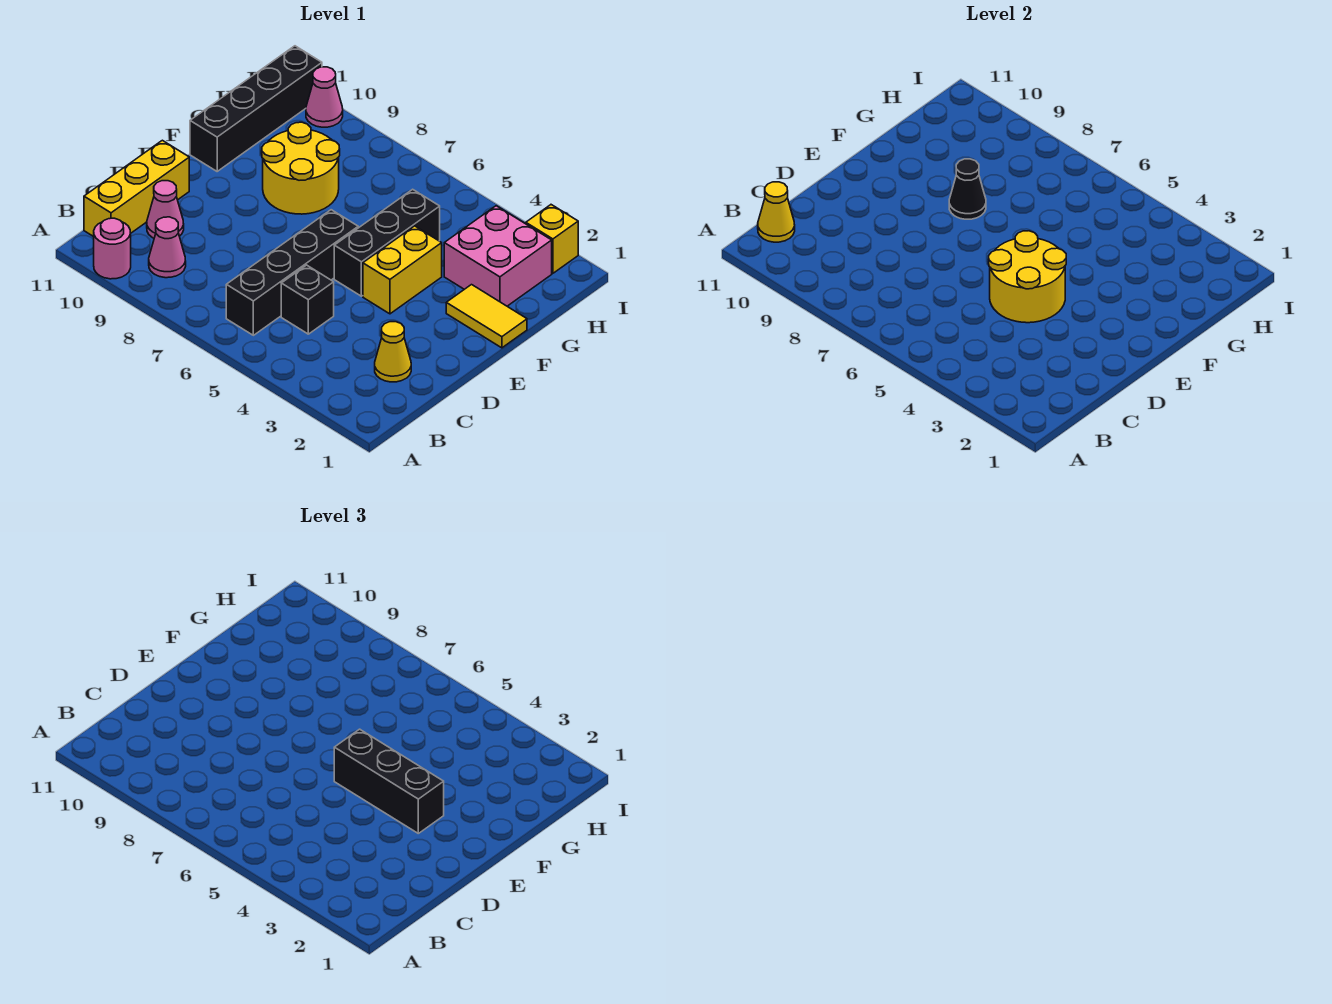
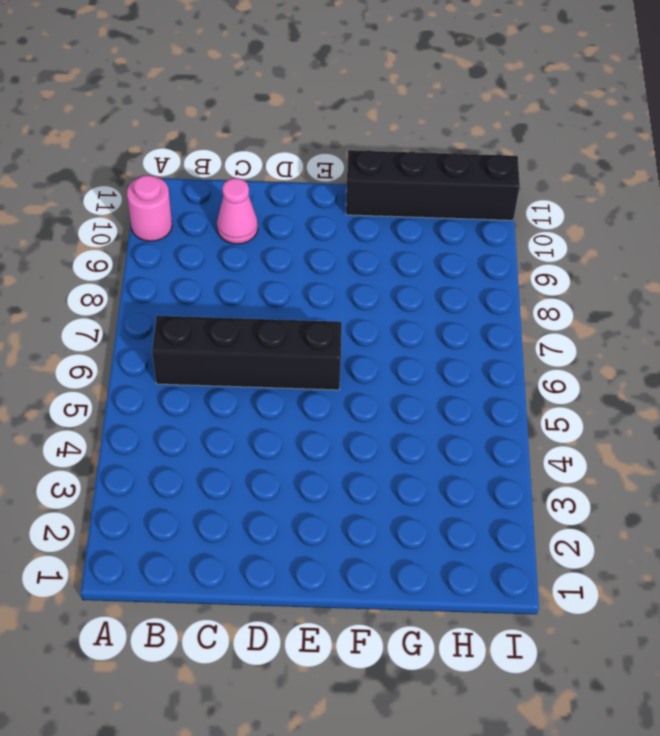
none -> pink 1x1 cone [149,217,186,278]
none -> yellow 1x3 brick [84,140,189,237]
none -> yellow 1x1 cone [375,322,411,382]

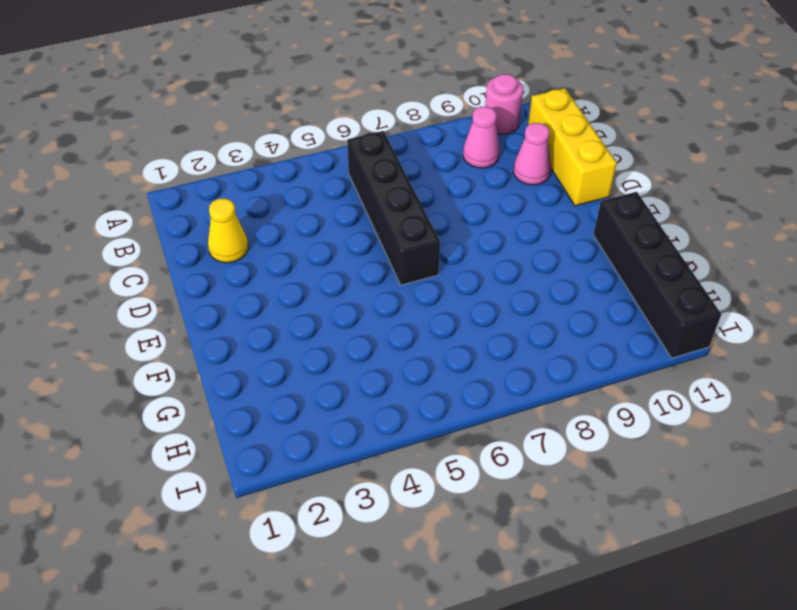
none -> black 1x1 brick [281,265,334,334]
none -> yellow 1x2 brick [363,226,442,314]
none -> black 1x3 brick [334,189,440,296]

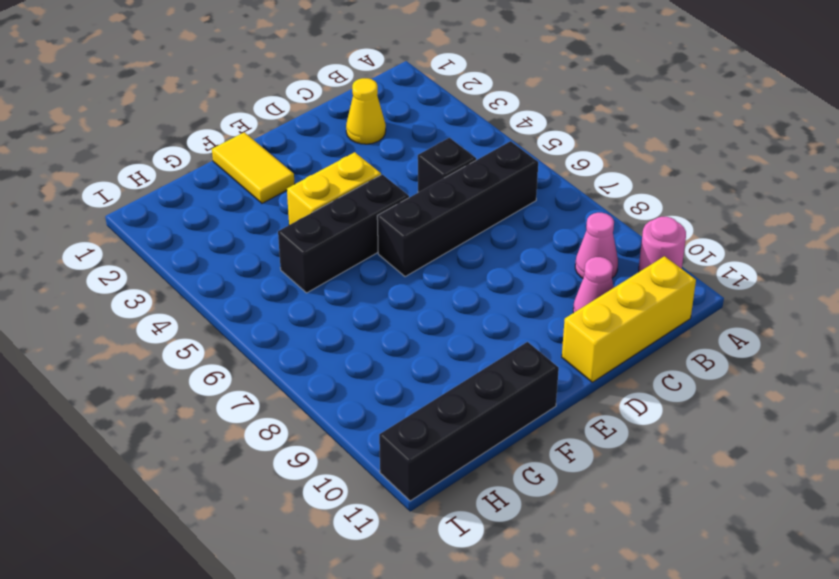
none -> yellow 2x2 round brick [262,122,340,214]
none -> pink 2x2 brick [444,206,552,306]
none -> yellow 1x1 brick [526,205,578,273]

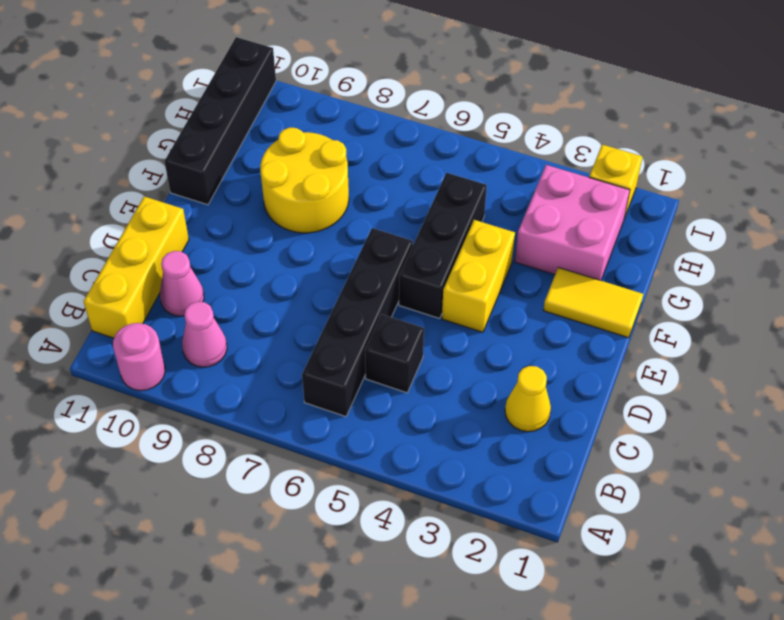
none -> pink 1x1 cone [306,67,343,127]
none -> yellow 1x1 cone [758,182,795,242]
none -> yellow 2x2 round brick [989,231,1066,323]

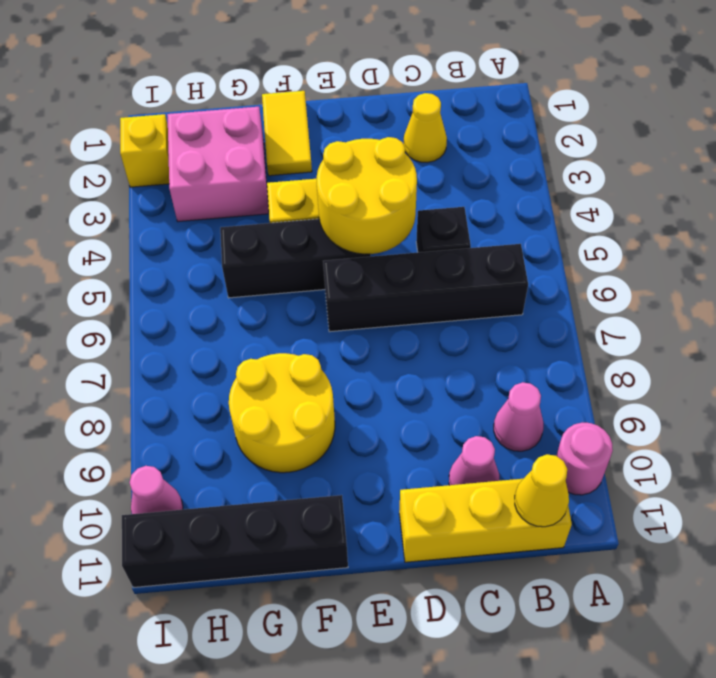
none -> black 1x1 cone [949,159,986,219]
none -> black 1x3 brick [334,729,444,833]

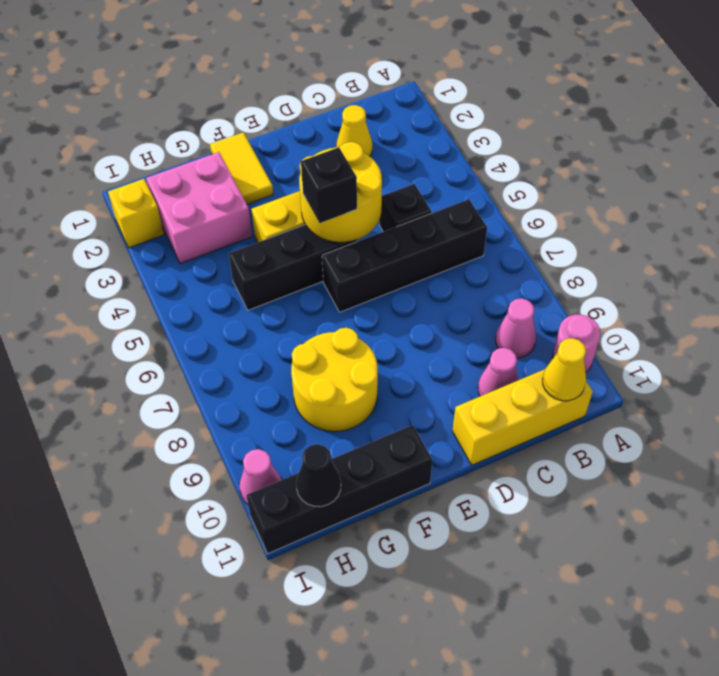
black 1x1 brick [301,147,357,223] -> black 1x3 brick [334,729,444,833]
black 1x1 cone [296,444,341,507] -> black 1x1 cone moved to [949,159,986,219]

